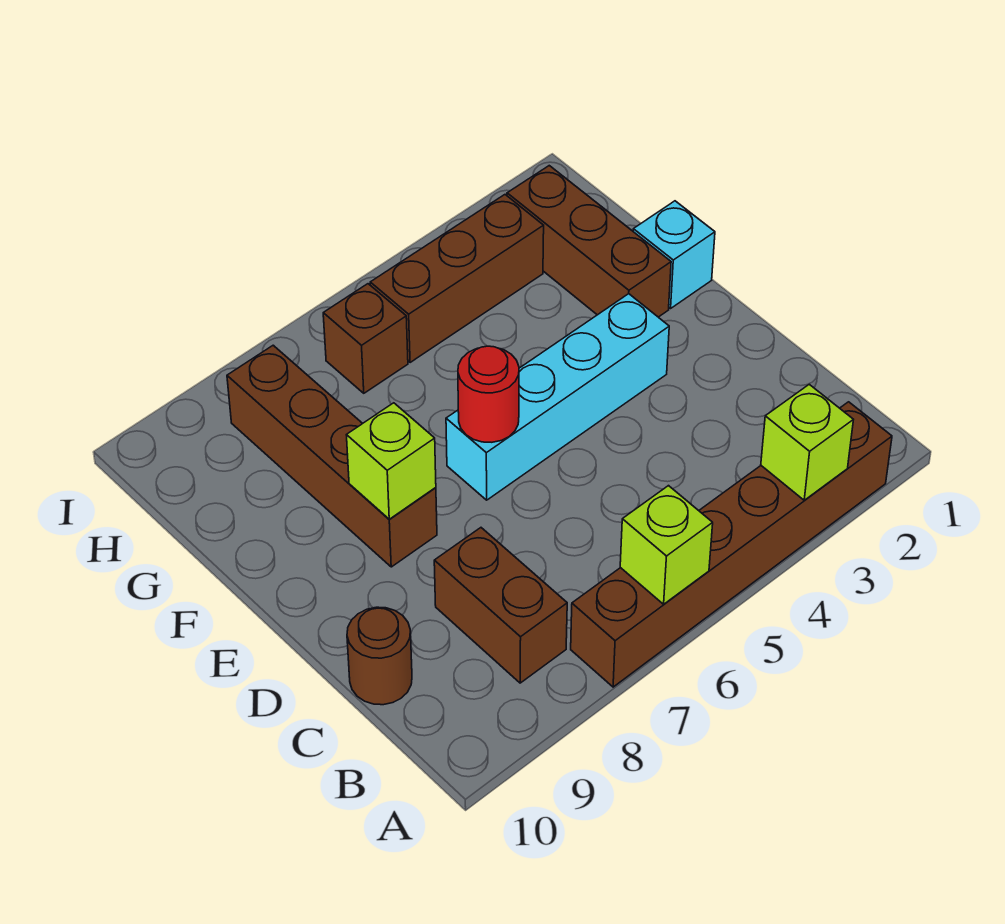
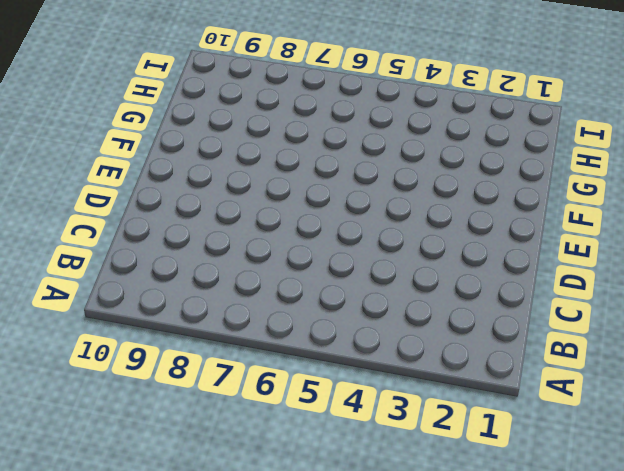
none -> brown 1x6 brick [571,402,892,687]
none -> brown 1x2 brick [434,528,567,683]
none -> brown 1x1 round brick [347,607,412,705]

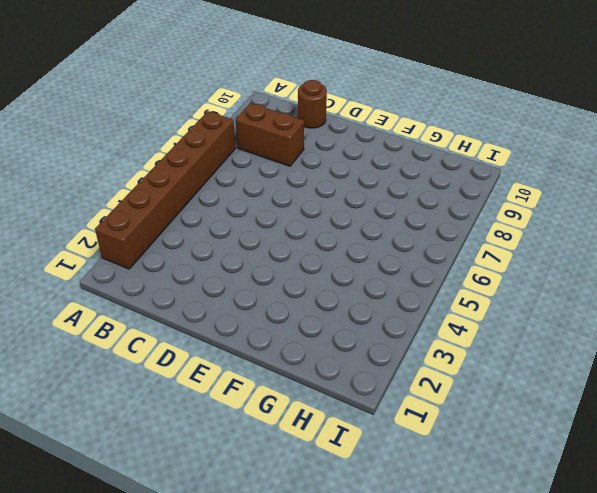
none -> cyan 1x4 brick [446,294,669,500]
none -> brown 1x4 brick [227,345,437,567]
none -> cyan 1x1 brick [633,201,715,308]

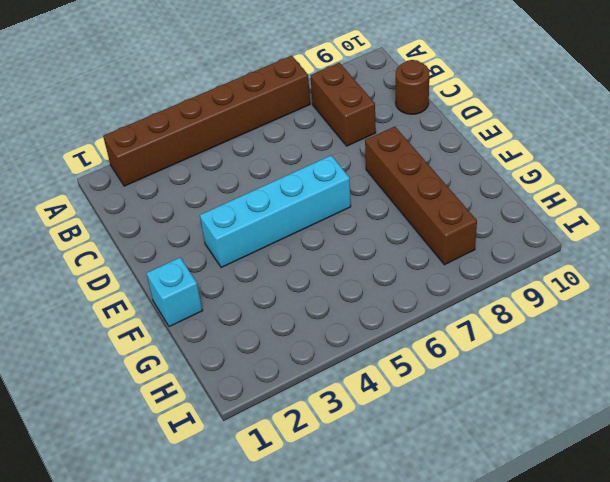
none -> brown 1x3 brick [507,166,671,317]
none -> brown 1x3 brick [370,195,544,363]
none -> brown 1x1 brick [323,284,408,393]

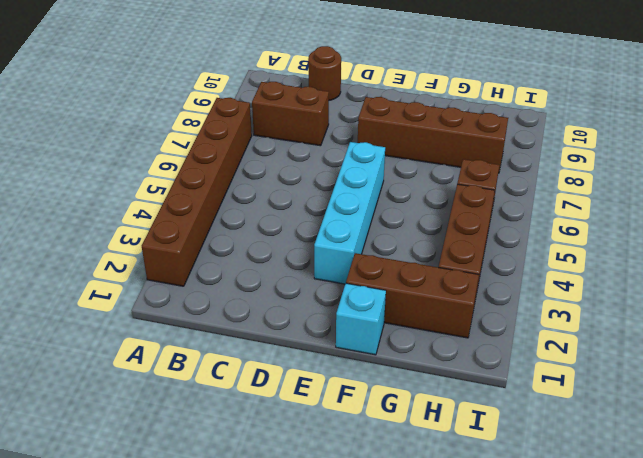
none -> lime 1x1 brick [761,384,853,500]
none -> lime 1x1 brick [620,486,713,604]
none -> red 1x1 round brick [458,346,519,442]

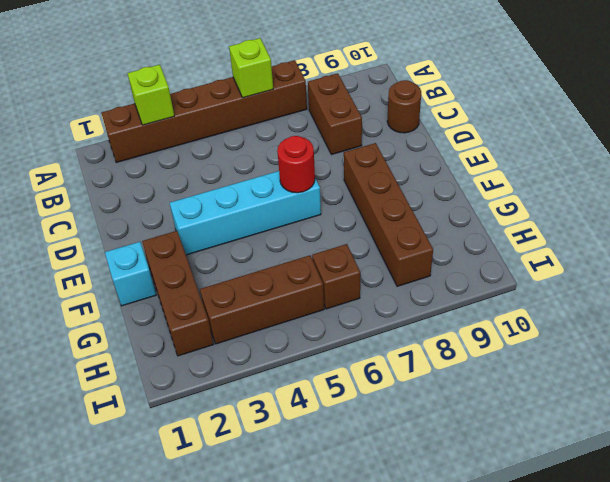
none -> lime 1x1 brick [347,403,436,519]

